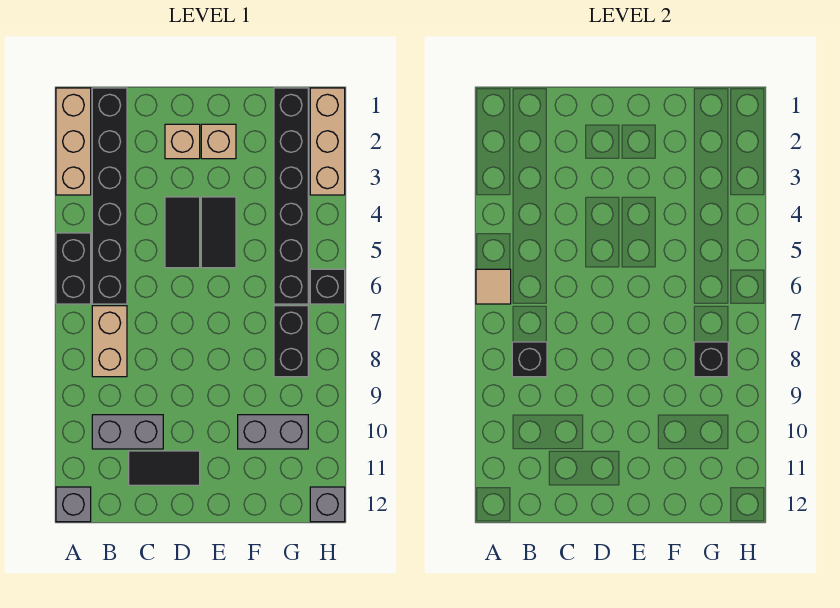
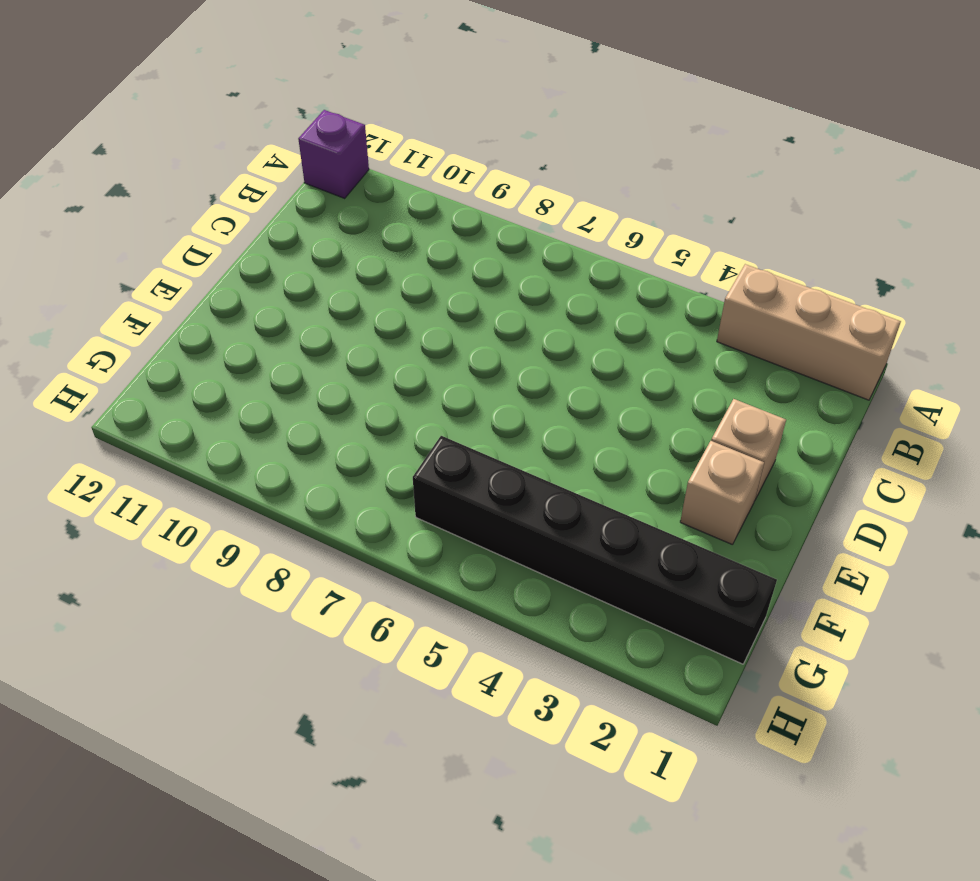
purple 1x1 brick [298,110,369,198] -> grey 1x1 brick [56,487,91,522]
none -> black 1x2 brick [56,233,91,304]
none -> black 1x6 brick [92,88,127,304]
none -> tan 1x2 brick [92,306,127,377]

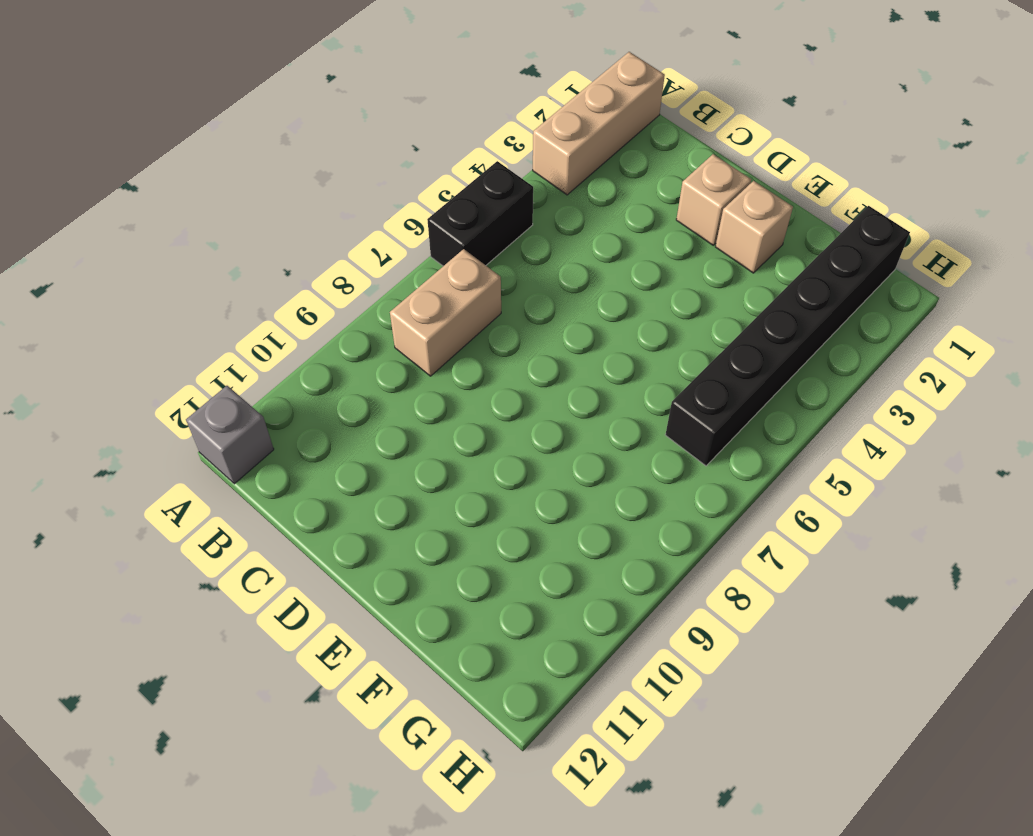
none -> black 1x6 brick [92,88,127,304]
none -> grey 1x2 brick [92,415,163,449]
none -> black 1x2 tile [129,451,200,485]

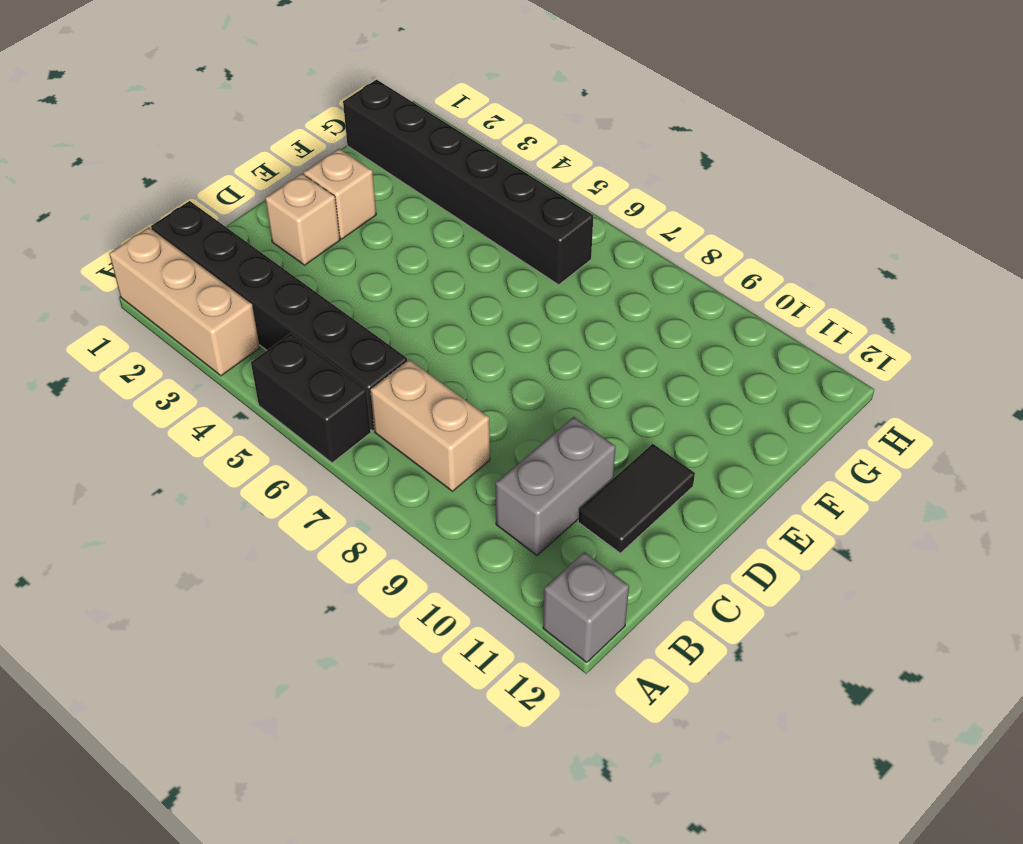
none -> black 1x2 tile [165,197,200,268]
none -> black 1x2 tile [201,197,236,268]
none -> grey 1x2 brick [238,415,308,449]

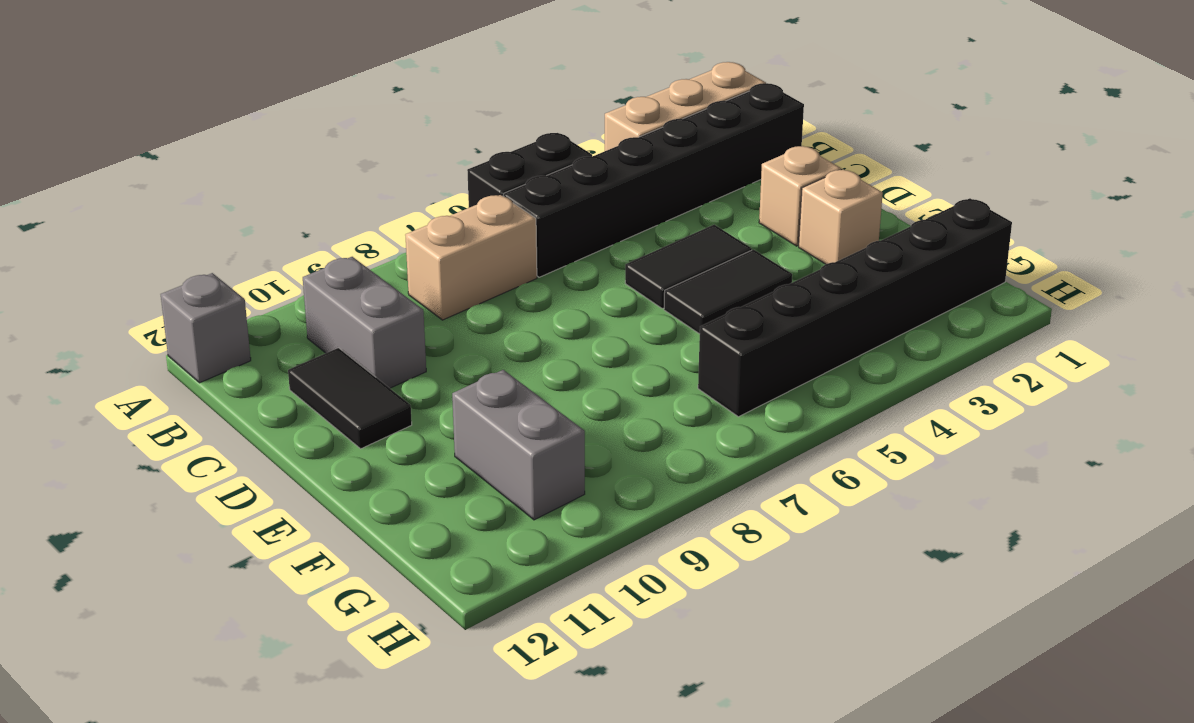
none -> black 1x2 brick [274,306,308,377]
none -> tan 1x3 brick [310,88,345,195]
none -> black 1x1 brick [310,269,345,304]

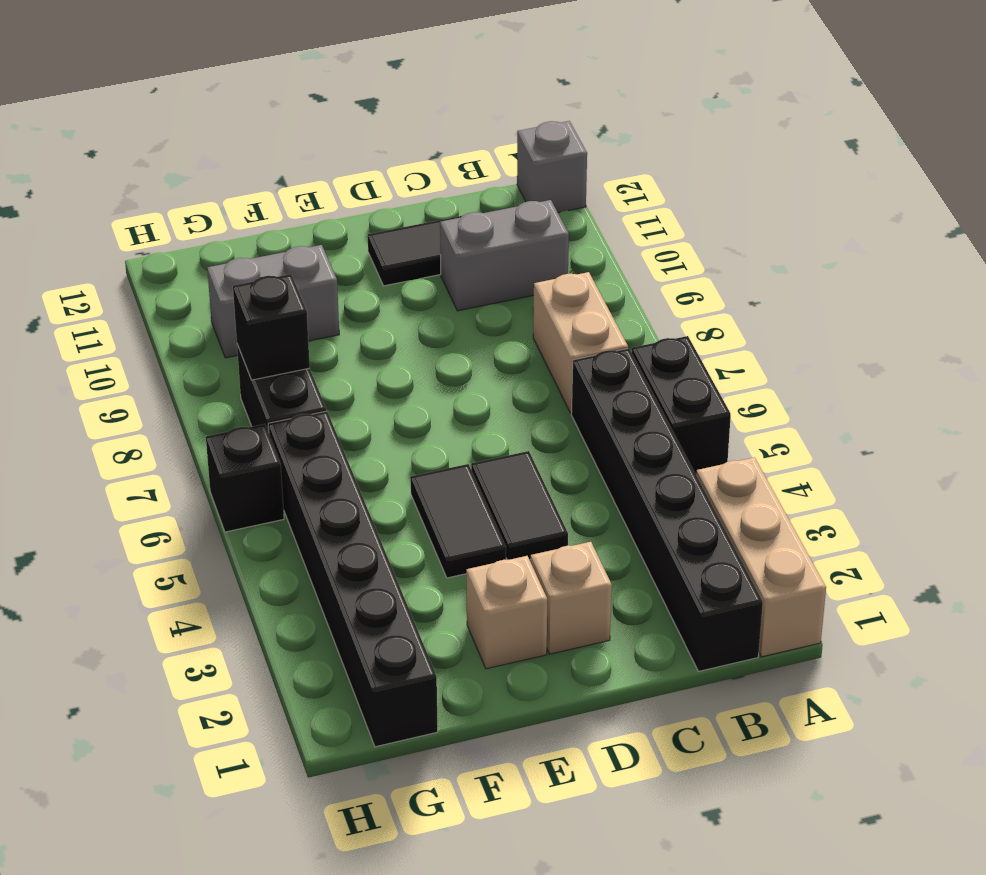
none -> tan 1x3 brick [310,88,345,195]
none -> grey 1x1 brick [310,487,345,522]
none -> tan 1x1 tile [476,269,511,304]

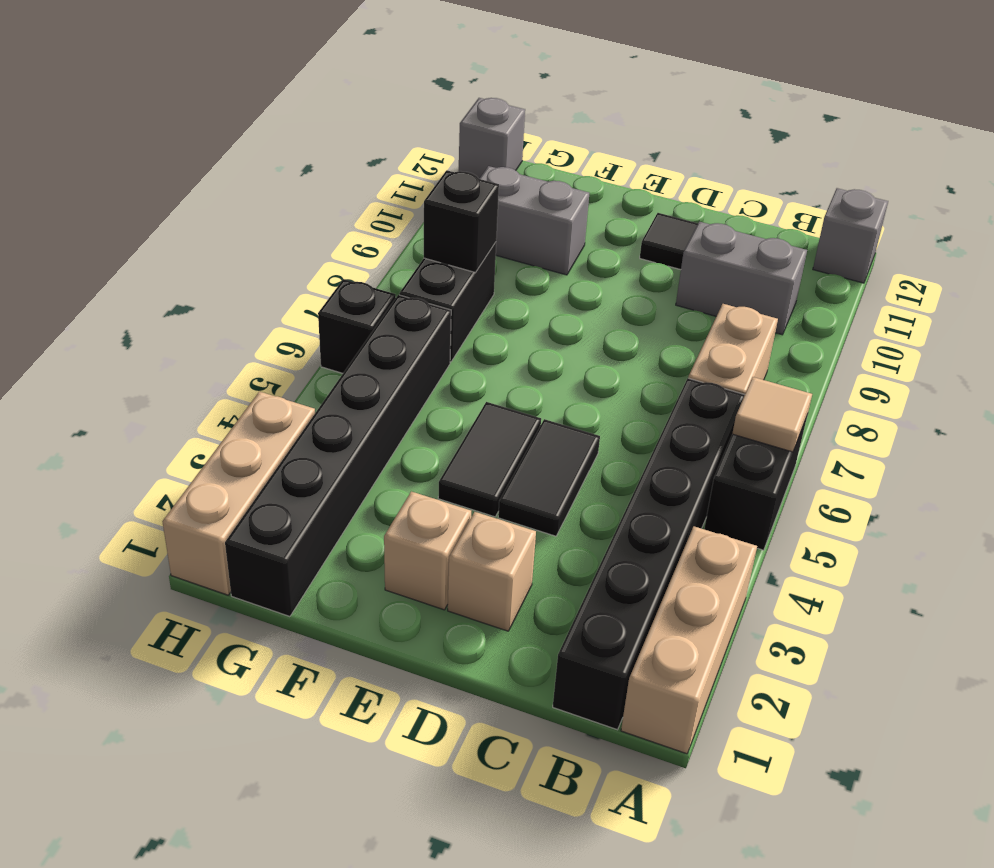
none -> black 1x1 brick [512,342,547,377]

